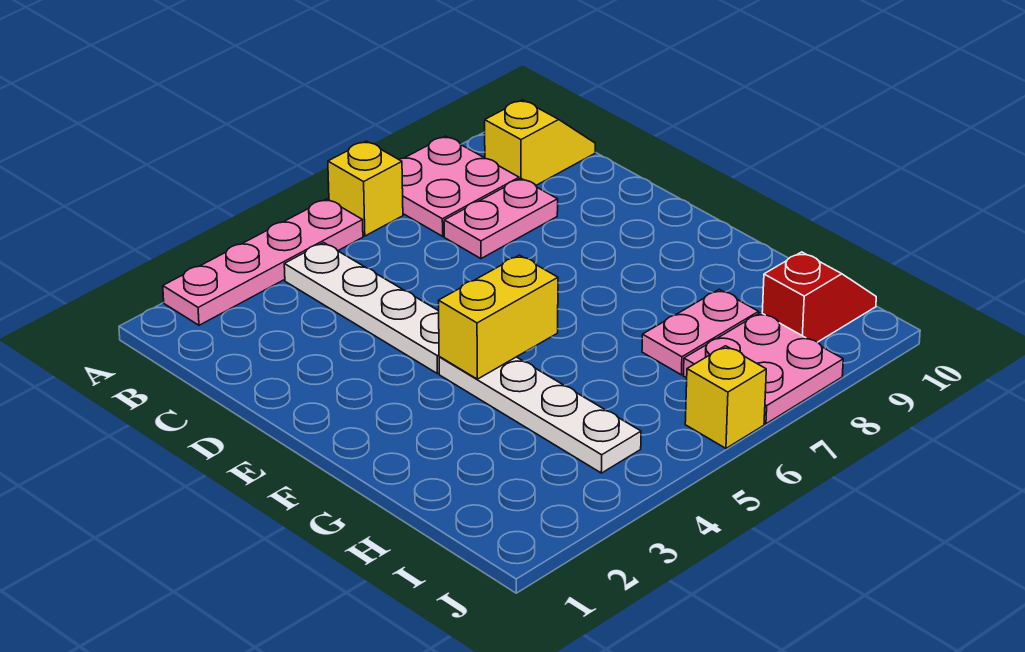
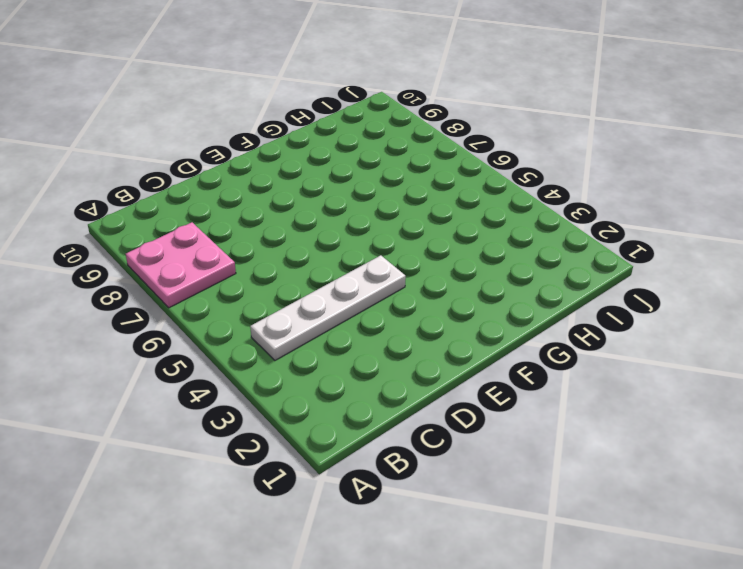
none -> pink 1x4 plate [163,199,363,325]
none -> yellow 1x1 brick [328,141,403,236]
none -> yellow 1x2 slope [485,100,595,185]

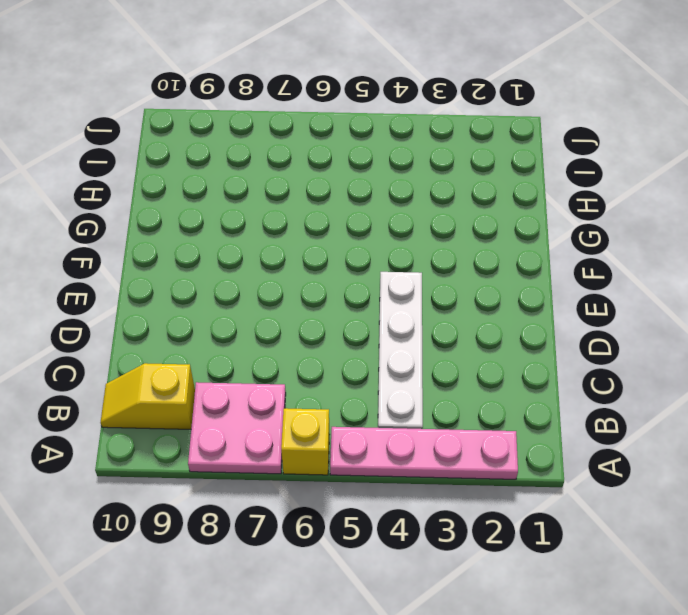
none -> pink 1x2 plate [444,179,558,259]
none -> white 1x4 plate [439,357,641,473]
none -> pink 1x2 plate [642,289,759,375]

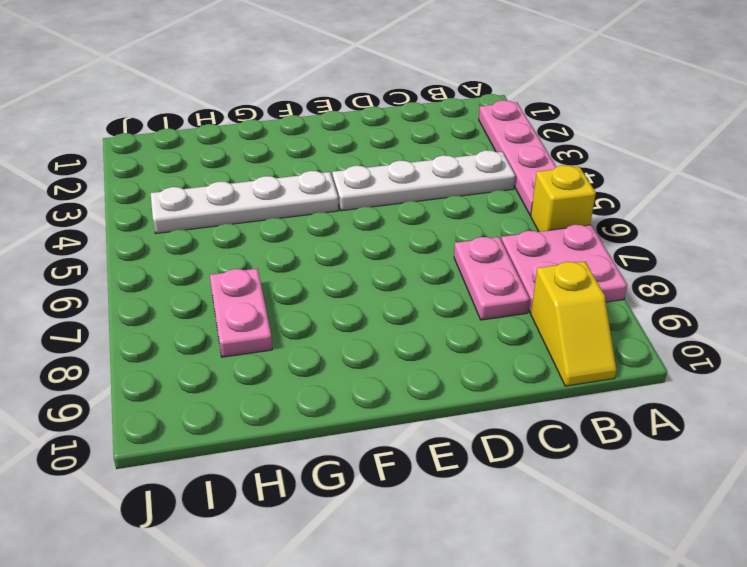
none -> pink 2x2 plate [683,313,843,424]
none -> red 1x2 slope [762,252,876,342]
none -> yellow 1x1 brick [685,346,766,448]

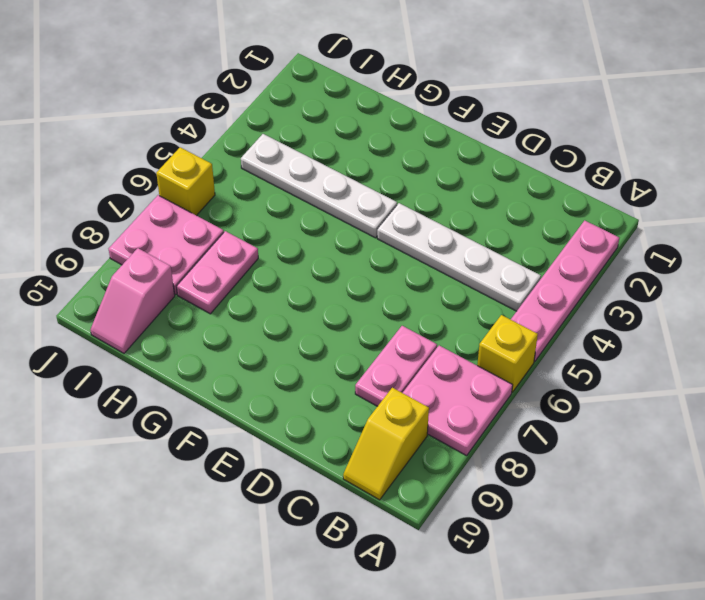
pink 1x2 slope [90,248,175,353] -> red 1x2 slope [762,252,876,342]
none -> yellow 1x2 brick [438,255,558,379]

